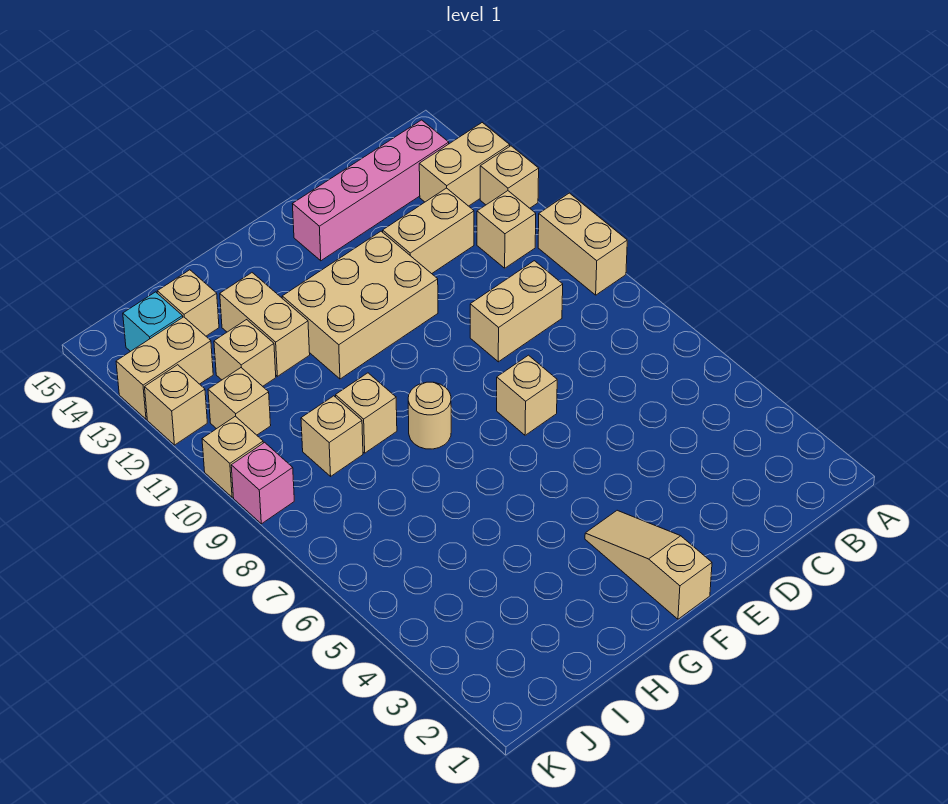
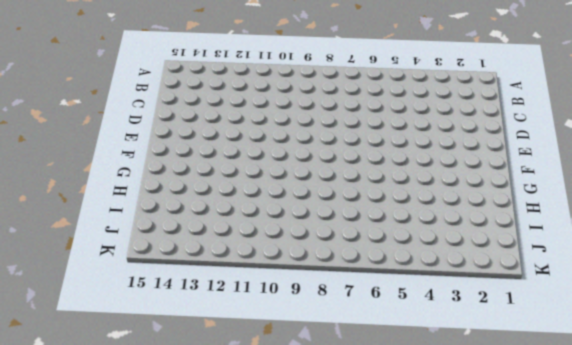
none -> tan 1x2 brick [538,193,627,295]
none -> tan 1x1 brick [480,146,539,208]
none -> tan 1x2 brick [419,123,510,206]

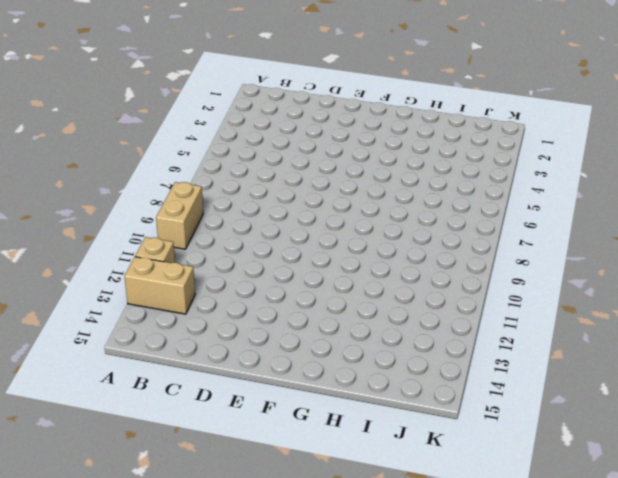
none -> tan 1x1 brick [477,191,536,268]
none -> pink 1x4 brick [293,120,449,261]
none -> tan 1x2 brick [470,261,563,362]

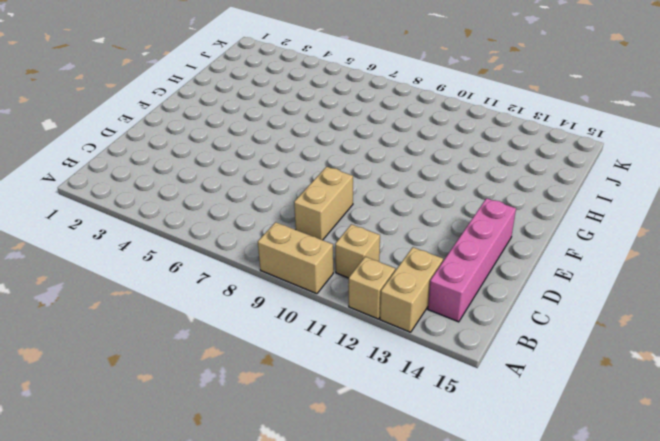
none -> tan 1x2 brick [383,188,474,274]
none -> tan 1x1 brick [497,355,557,435]
none -> tan 2x3 brick [282,231,438,379]

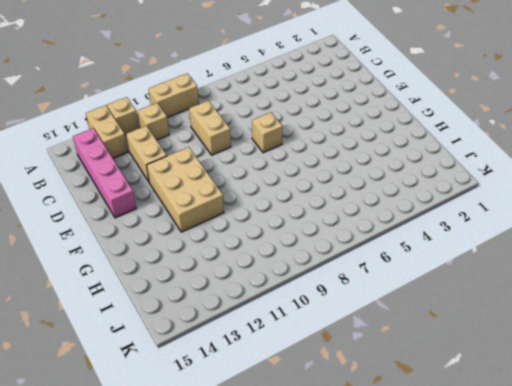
none -> tan 1x3 slope [585,510,712,619]
none -> tan 1x1 round brick [408,382,451,449]
none -> tan 1x1 brick [336,373,397,453]

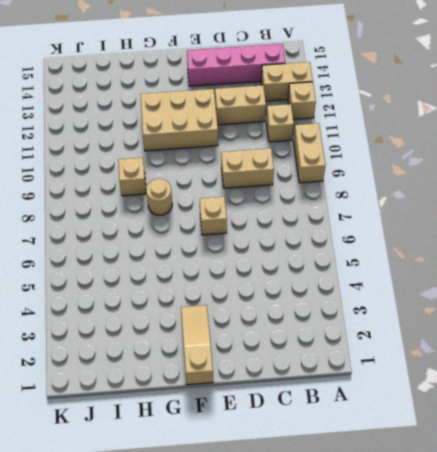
none -> tan 1x2 brick [220,273,310,376]
none -> tan 1x1 brick [301,396,363,476]
none -> tan 1x1 brick [214,320,276,386]

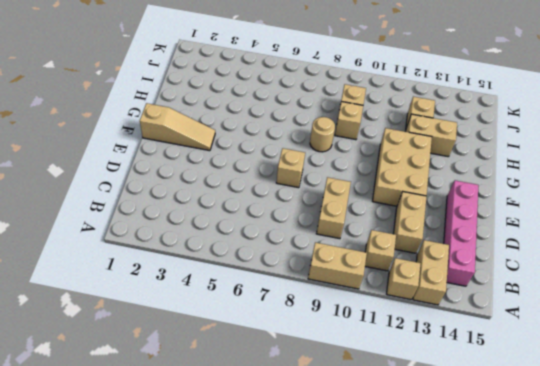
none -> tan 1x1 brick [157,270,219,336]
none -> tan 1x1 brick [208,368,271,435]
none -> tan 1x2 brick [116,317,213,419]

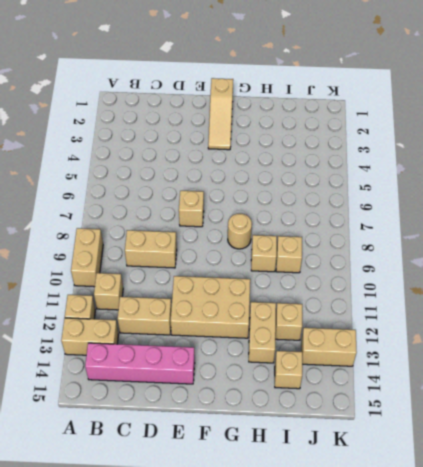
none -> tan 1x1 brick [208,368,271,435]
none -> cyan 1x1 brick [123,292,183,352]
none -> pink 1x1 brick [231,442,294,524]

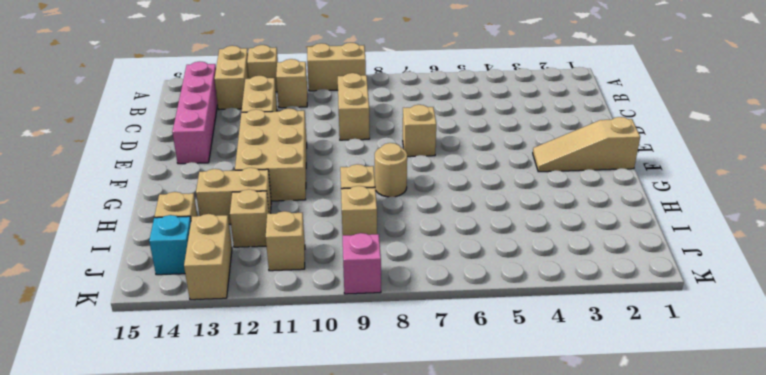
none -> tan 1x1 brick [202,416,263,497]
none -> tan 1x1 brick [145,365,207,445]

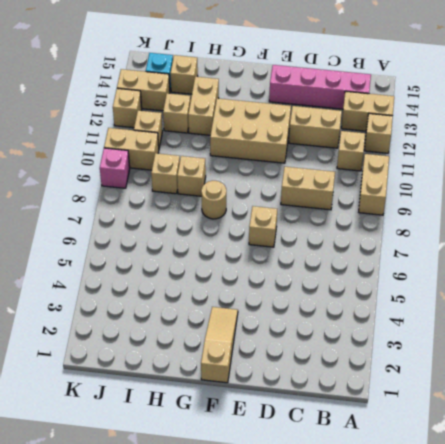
tan 1x2 brick [104,128,159,170] -> tan 1x1 brick [202,416,263,497]

